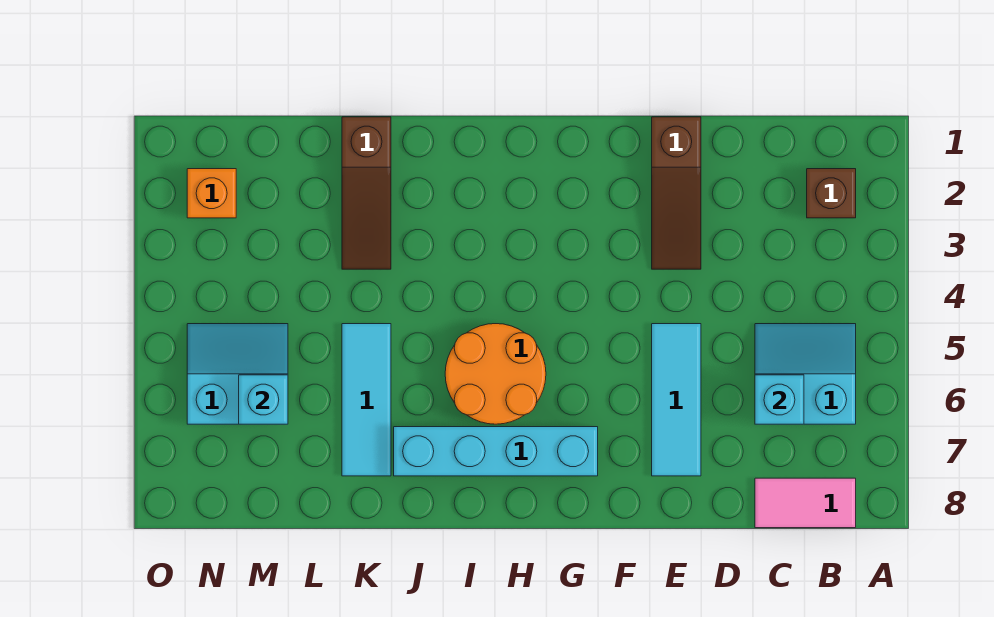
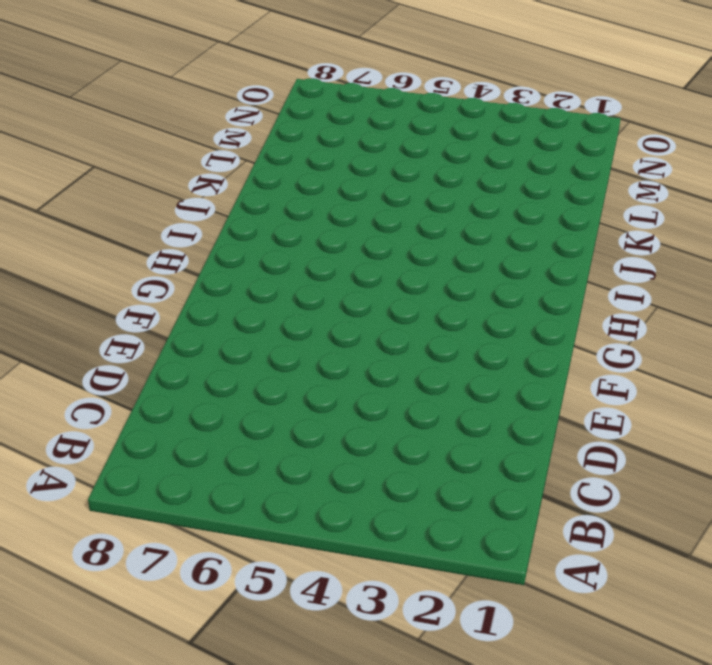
none -> brown 1x1 brick [807,169,856,218]
none -> cyan 2x2 slope [755,324,856,424]
none -> pink 1x2 tile [755,478,856,528]

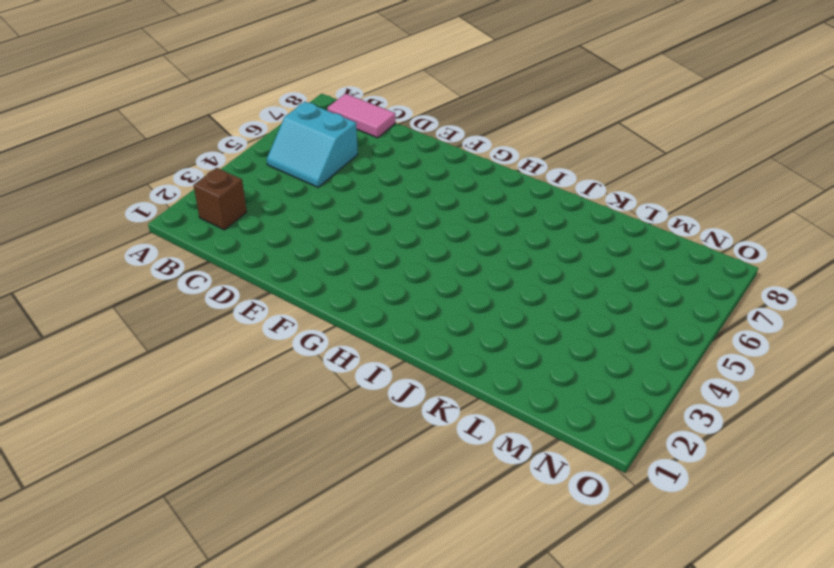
none -> brown 1x3 slope [652,117,701,269]
none -> cyan 1x3 tile [652,324,701,476]
none -> cyan 1x4 brick [394,427,598,476]

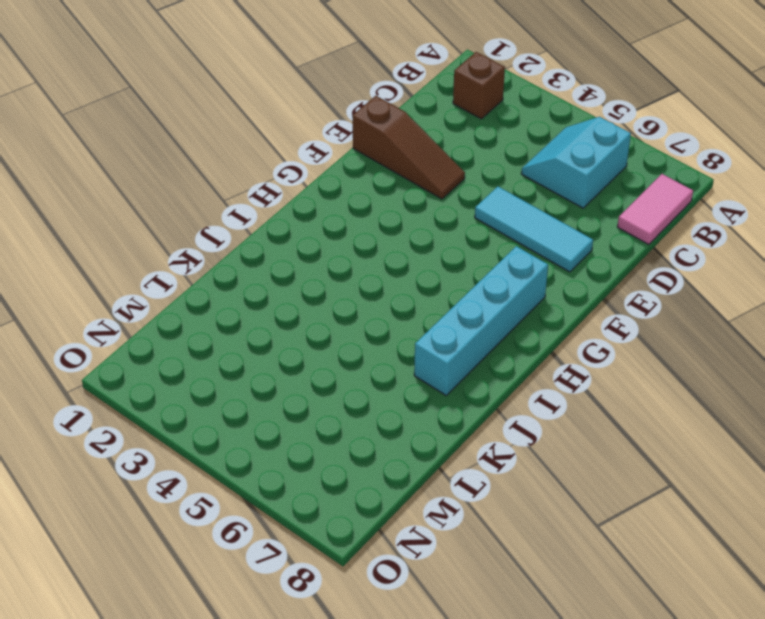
none -> orange 2x2 round brick [445,324,546,424]
none -> brown 1x3 slope [342,117,391,269]
none -> cyan 1x3 tile [342,324,391,476]

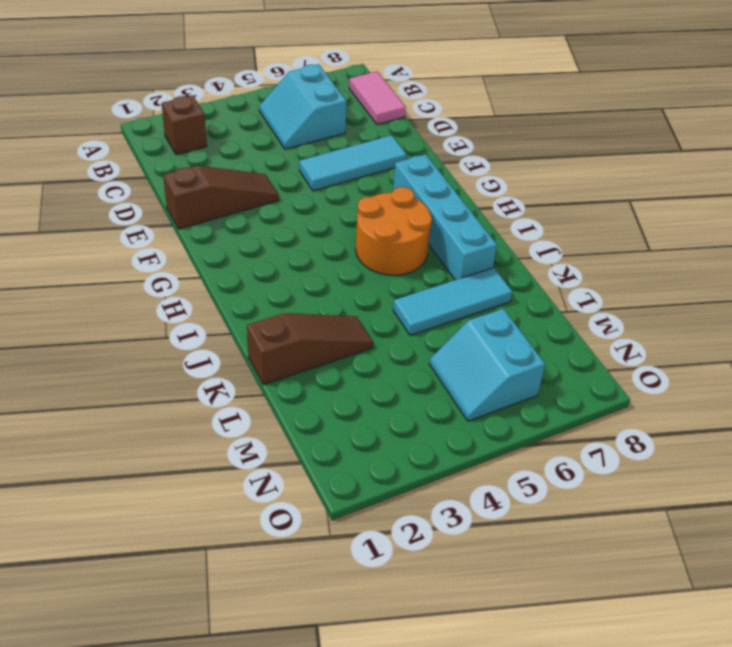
none -> orange 1x1 brick [187,169,236,218]
none -> cyan 1x1 brick [755,375,804,424]
none -> cyan 1x1 brick [239,375,288,424]

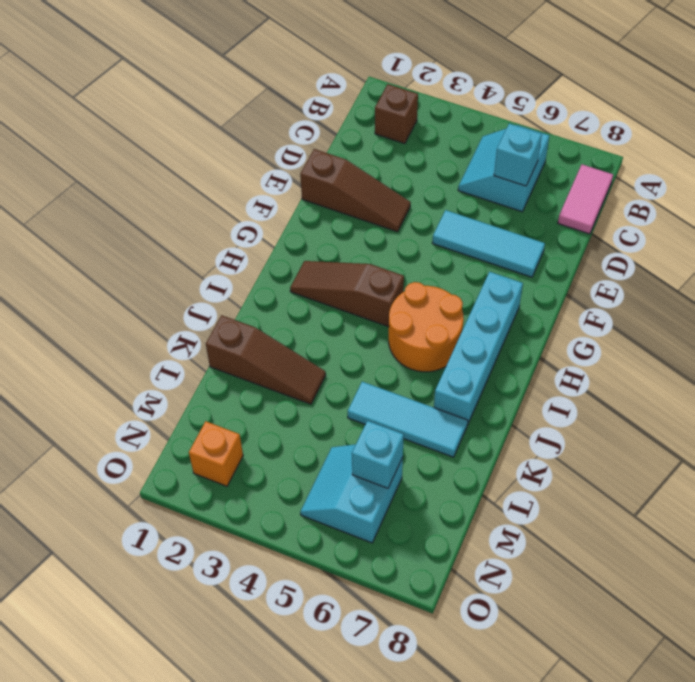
brown 1x3 slope [290,261,404,327] -> none

